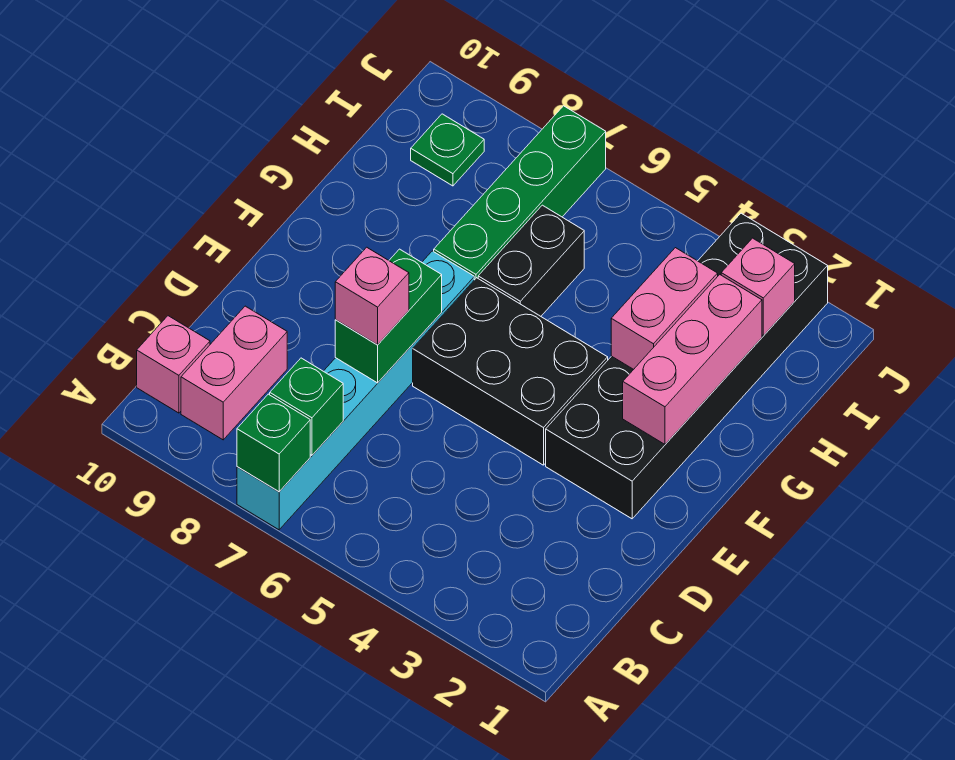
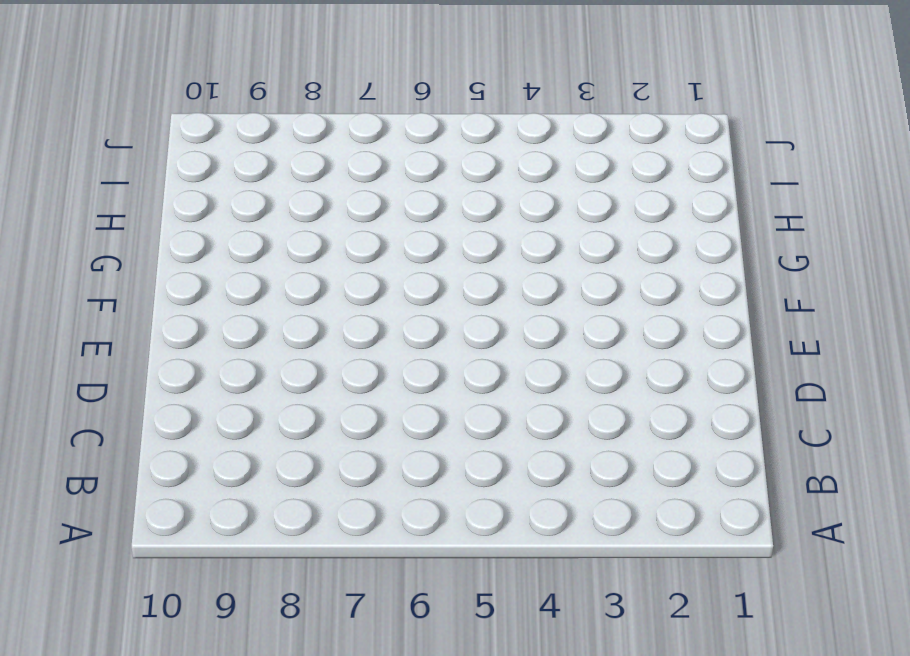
none -> cyan 1x6 brick [237,251,474,530]
none -> pink 1x2 brick [181,306,287,440]
none -> pink 1x1 brick [137,316,210,413]

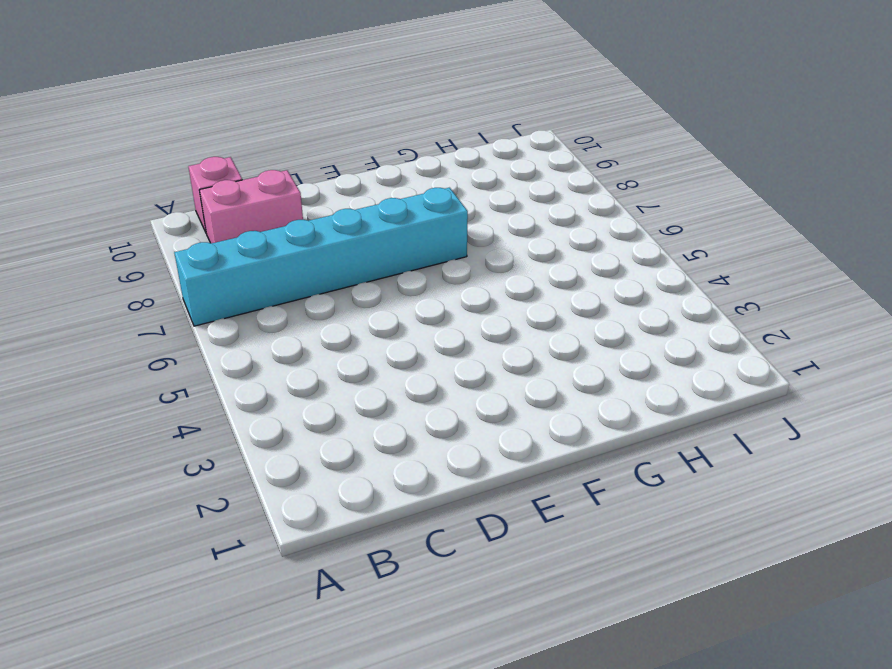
none -> black 2x6 brick [546,213,828,519]
none -> black 2x3 brick [413,278,608,465]
none -> black 1x2 brick [478,205,584,316]

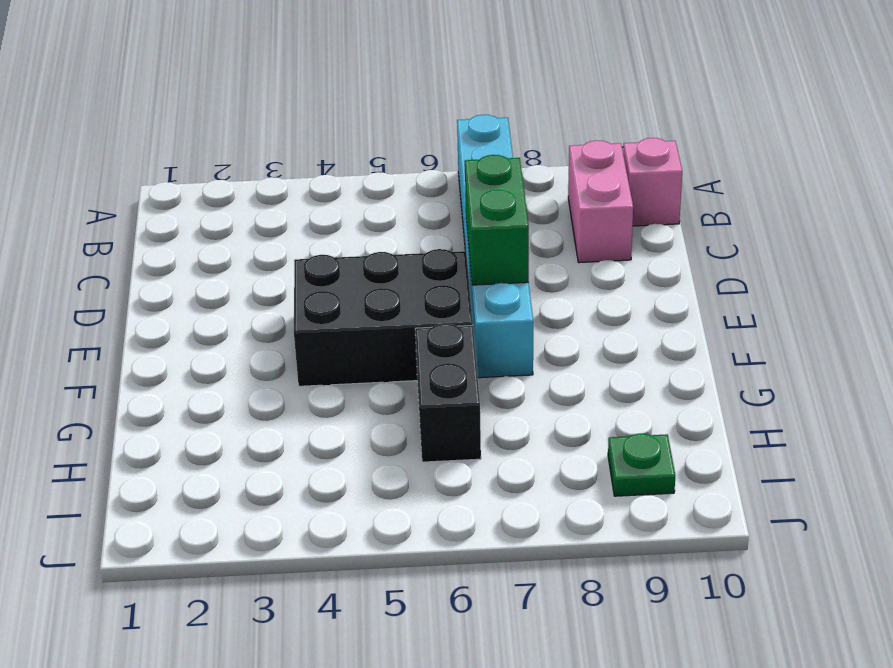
none -> black 2x6 brick [546,213,828,519]
none -> green 1x4 brick [434,106,606,280]
none -> green 1x1 brick [237,394,310,492]

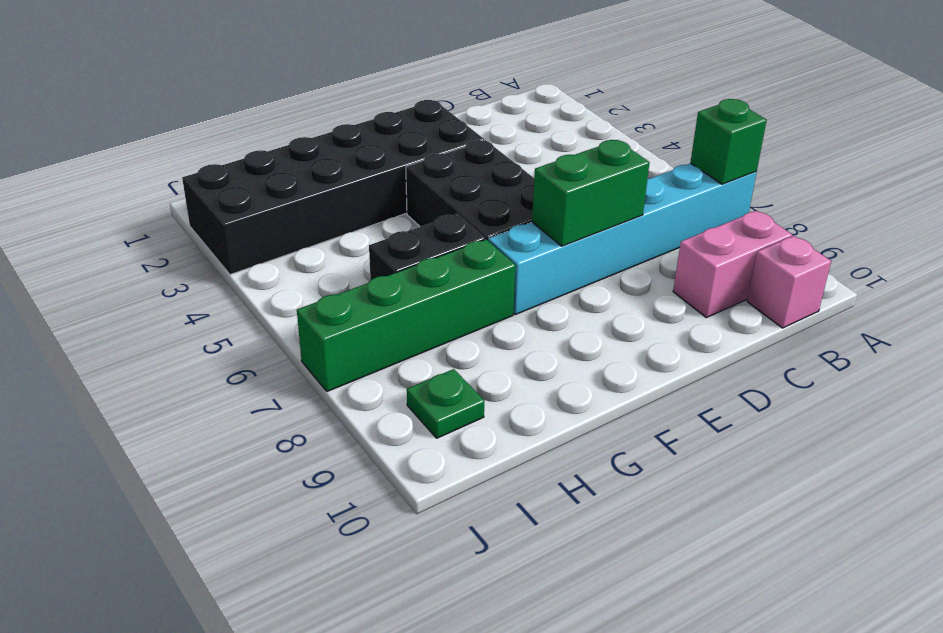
none -> green 1x1 brick [270,358,343,455]
none -> pink 1x3 brick [623,275,762,444]
none -> pink 1x2 brick [611,248,718,369]

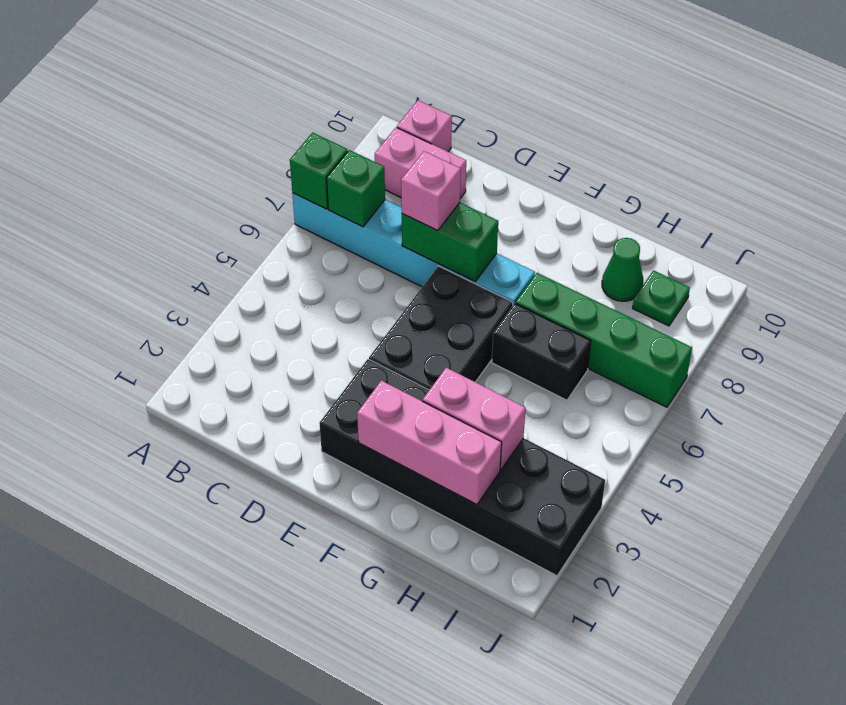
green 1x1 cone [602,238,643,301] -> none
none -> pink 1x1 brick [721,238,795,336]

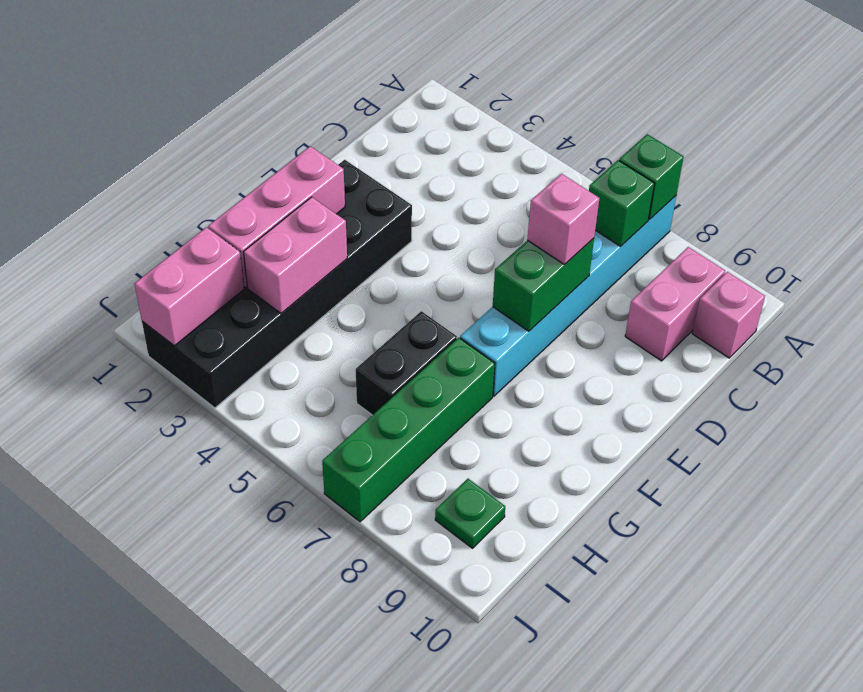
pink 1x2 brick [135,227,244,346] -> pink 1x1 brick [721,238,795,336]
none -> black 2x3 brick [413,278,608,465]

